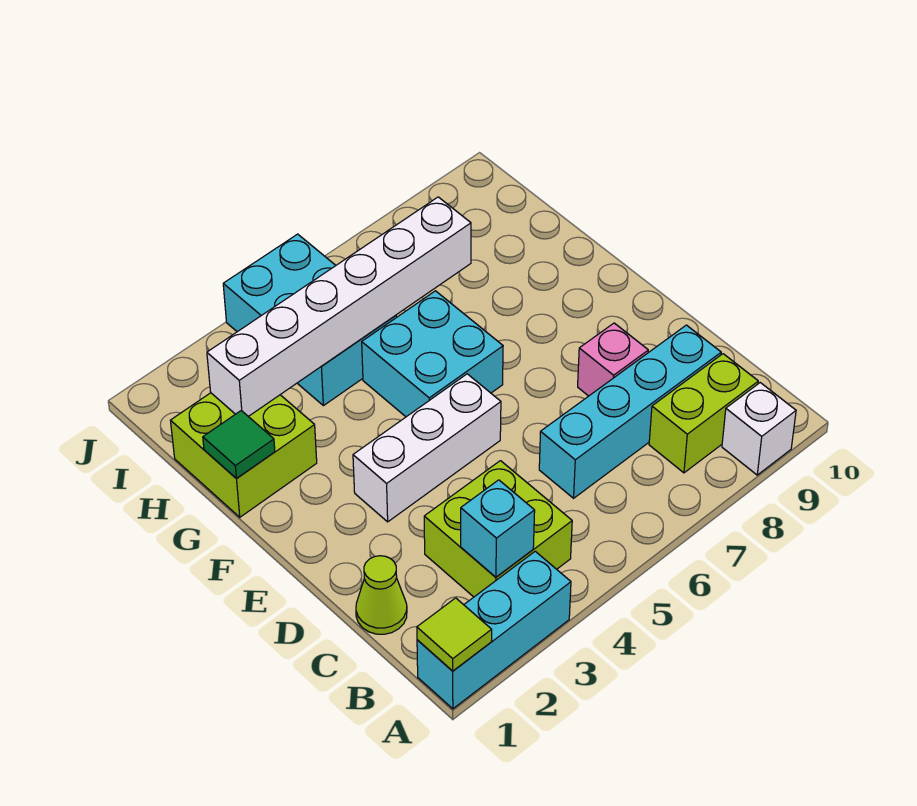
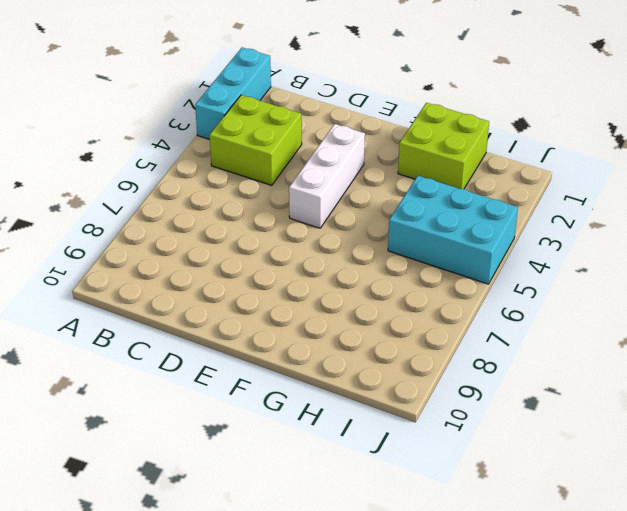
none -> white 1x1 brick [722,383,796,475]
none -> lime 1x2 brick [649,354,758,473]
none -> lime 1x1 cone [356,556,407,634]

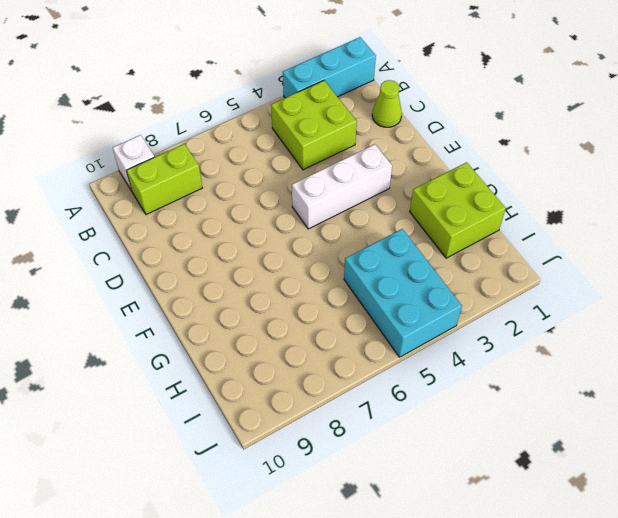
none -> cyan 1x4 brick [539,325,721,498]
none -> pink 1x1 brick [578,323,648,396]
none -> cyan 2x2 brick [362,291,503,417]

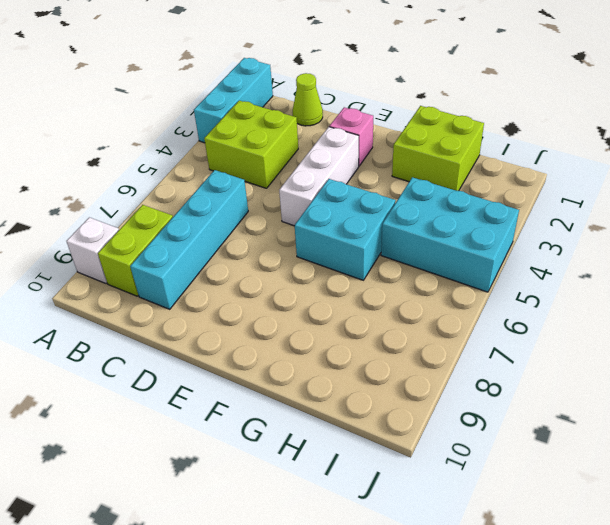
pink 1x1 brick [329,107,373,166] -> pink 1x1 brick moved to [578,323,648,396]
none -> lime 1x1 tile [417,598,492,671]
none -> cyan 1x1 brick [461,480,535,577]
none -> green 1x1 tile [203,411,275,479]

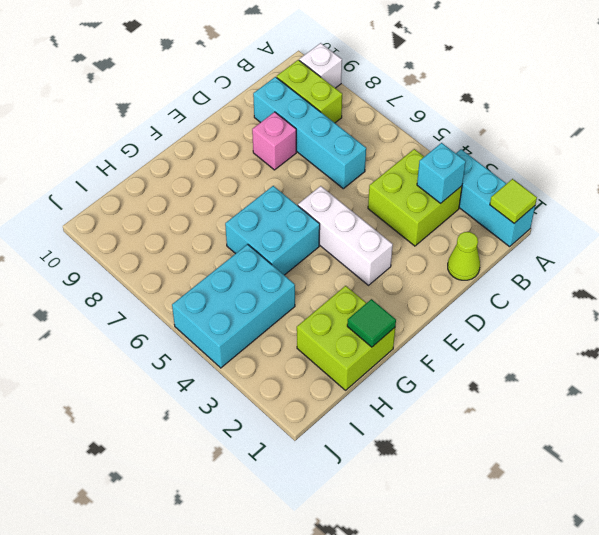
none -> white 1x6 brick [207,197,471,416]

